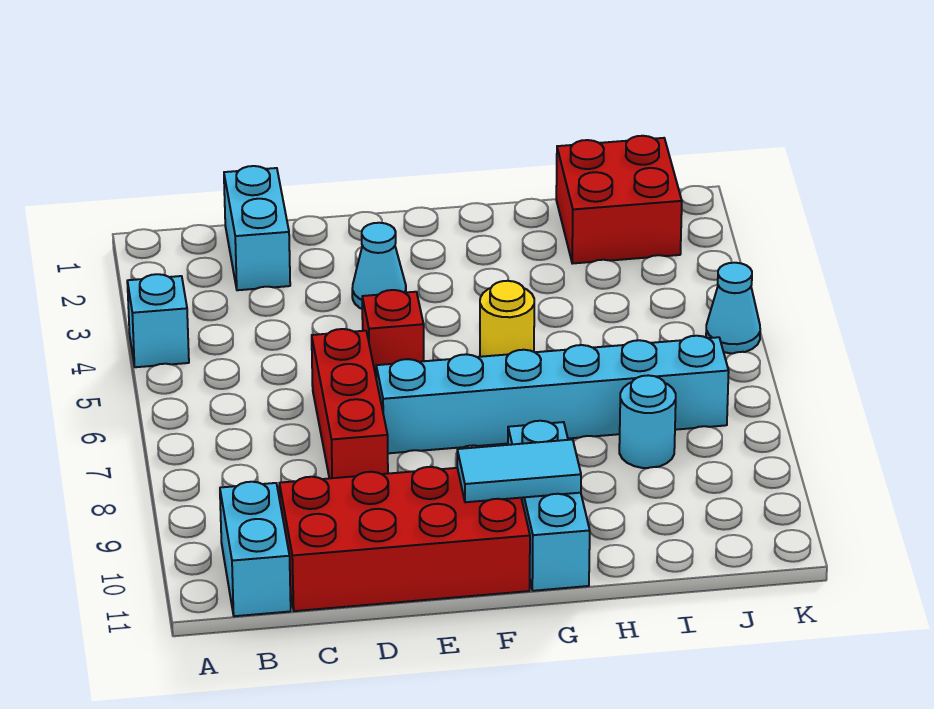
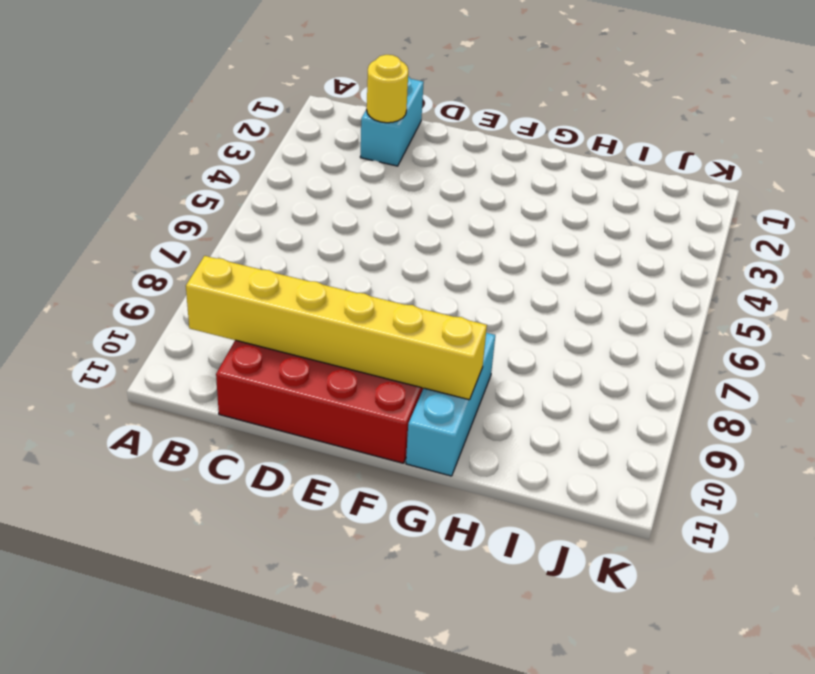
yellow 1x6 brick [186,256,487,400] -> cyan 1x2 tile [457,440,581,502]
yellow 1x1 round brick [367,55,408,123] -> yellow 1x1 round brick moved to [480,281,534,357]
none -> cyan 1x1 brick [127,274,189,367]
none -> cyan 1x2 brick [220,482,291,616]
none -> red 1x3 brick [312,329,388,478]

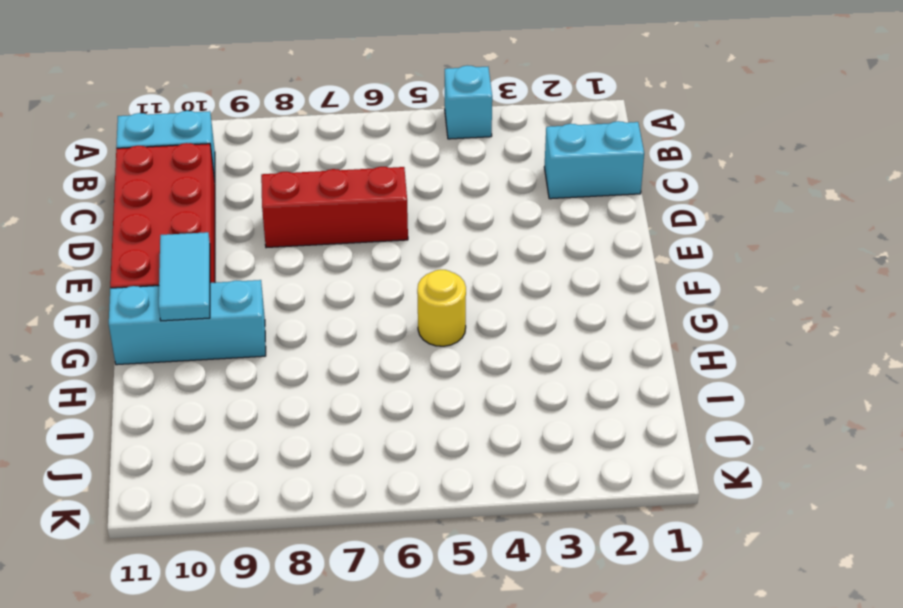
none -> cyan 1x1 cone [352,223,406,309]
none -> red 1x1 brick [362,290,424,375]
none -> cyan 1x6 brick [376,336,729,453]

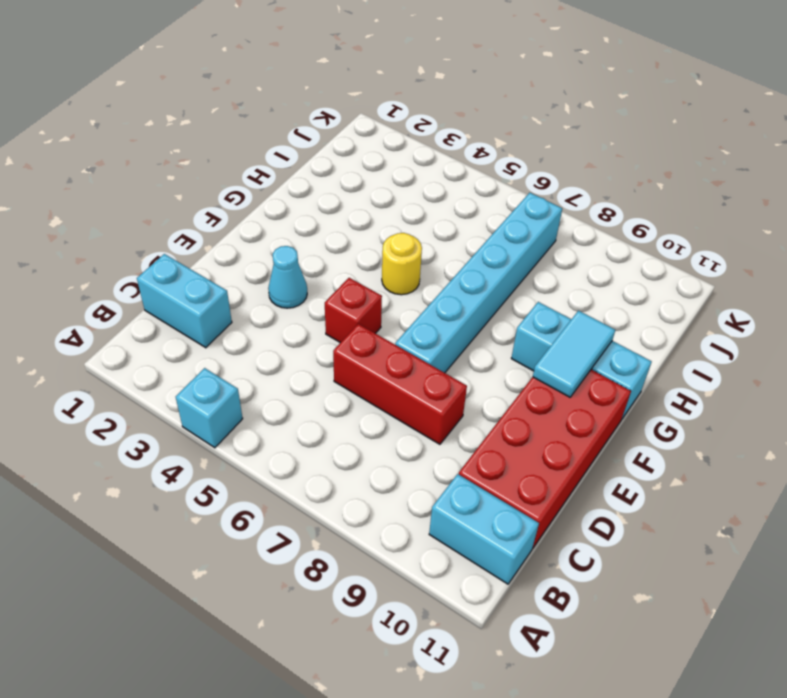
none -> red 2x2 brick [556,136,682,264]
none -> cyan 1x1 round brick [619,375,676,468]
none -> cyan 1x1 cone [706,263,760,353]

